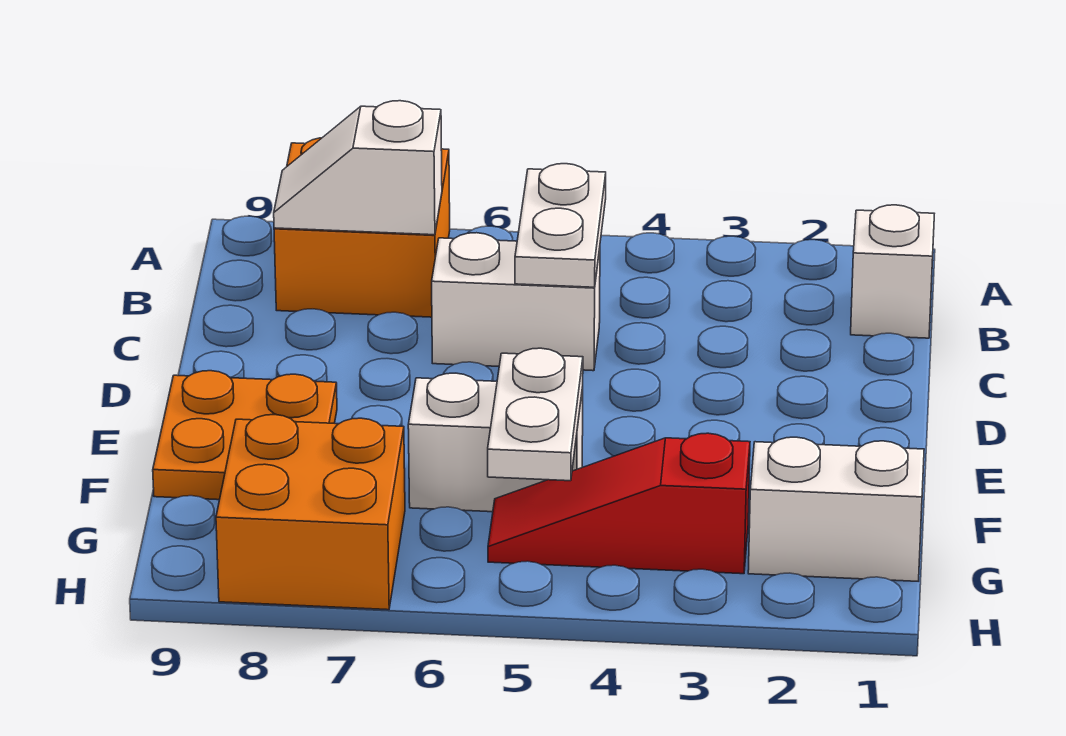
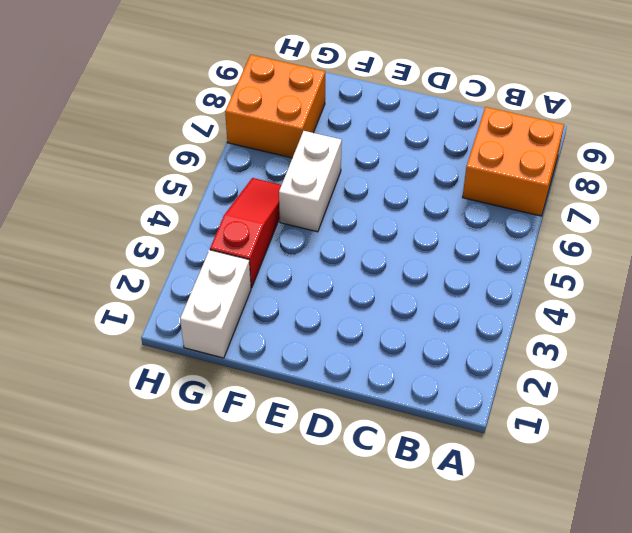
none -> white 1x1 brick [851,205,934,338]
none -> white 1x2 brick [432,233,600,371]

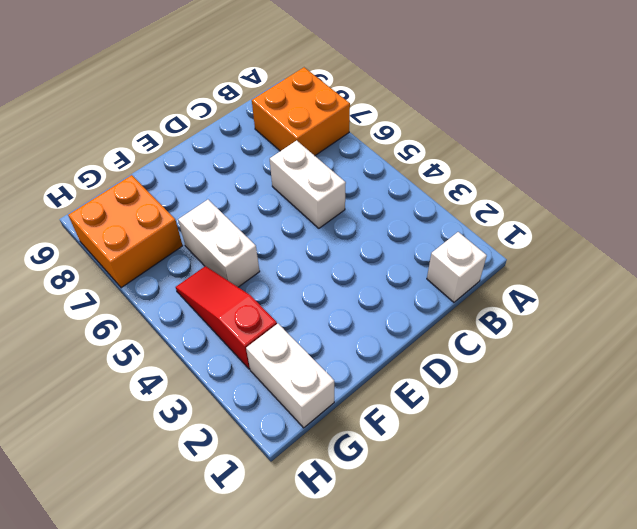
none -> orange 2x2 plate [153,371,337,500]
none -> white 1x2 plate [515,164,606,287]

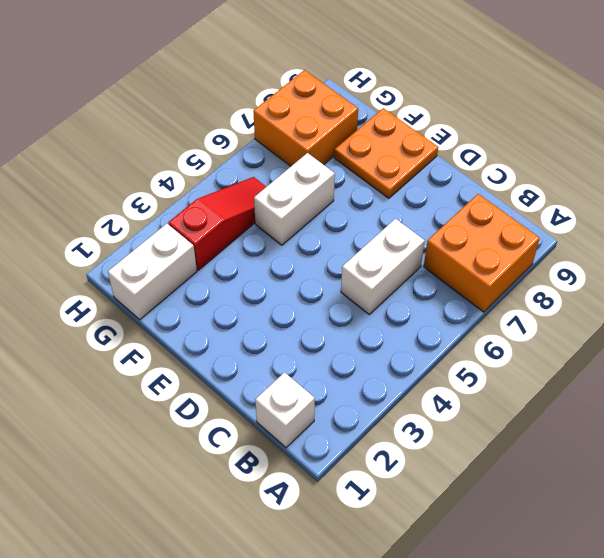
none -> white 1x2 plate [515,164,606,287]
none -> white 1x2 slope [274,101,442,235]

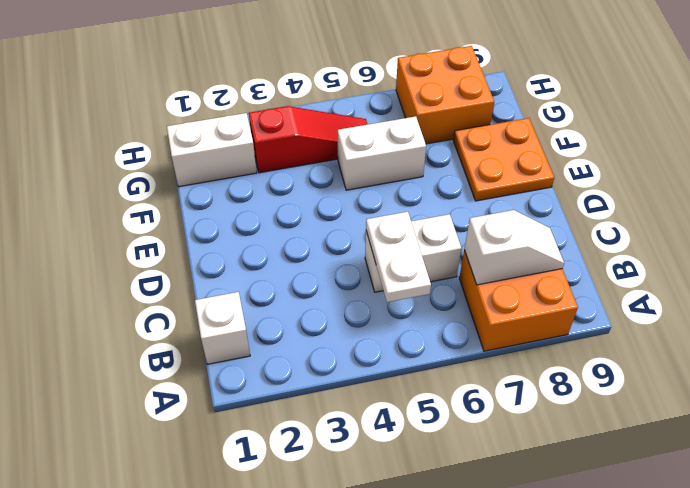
none -> white 1x2 plate [488,348,583,481]

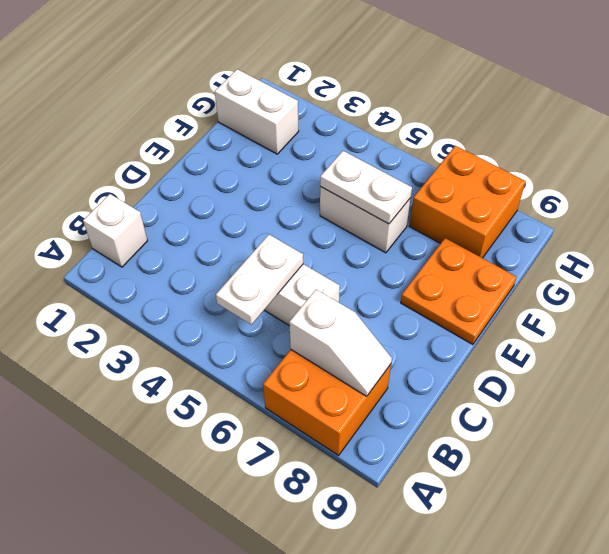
white 1x2 plate [320,151,412,224] -> white 1x2 plate turned to [488,348,583,481]
none -> red 1x3 slope [488,433,750,574]

